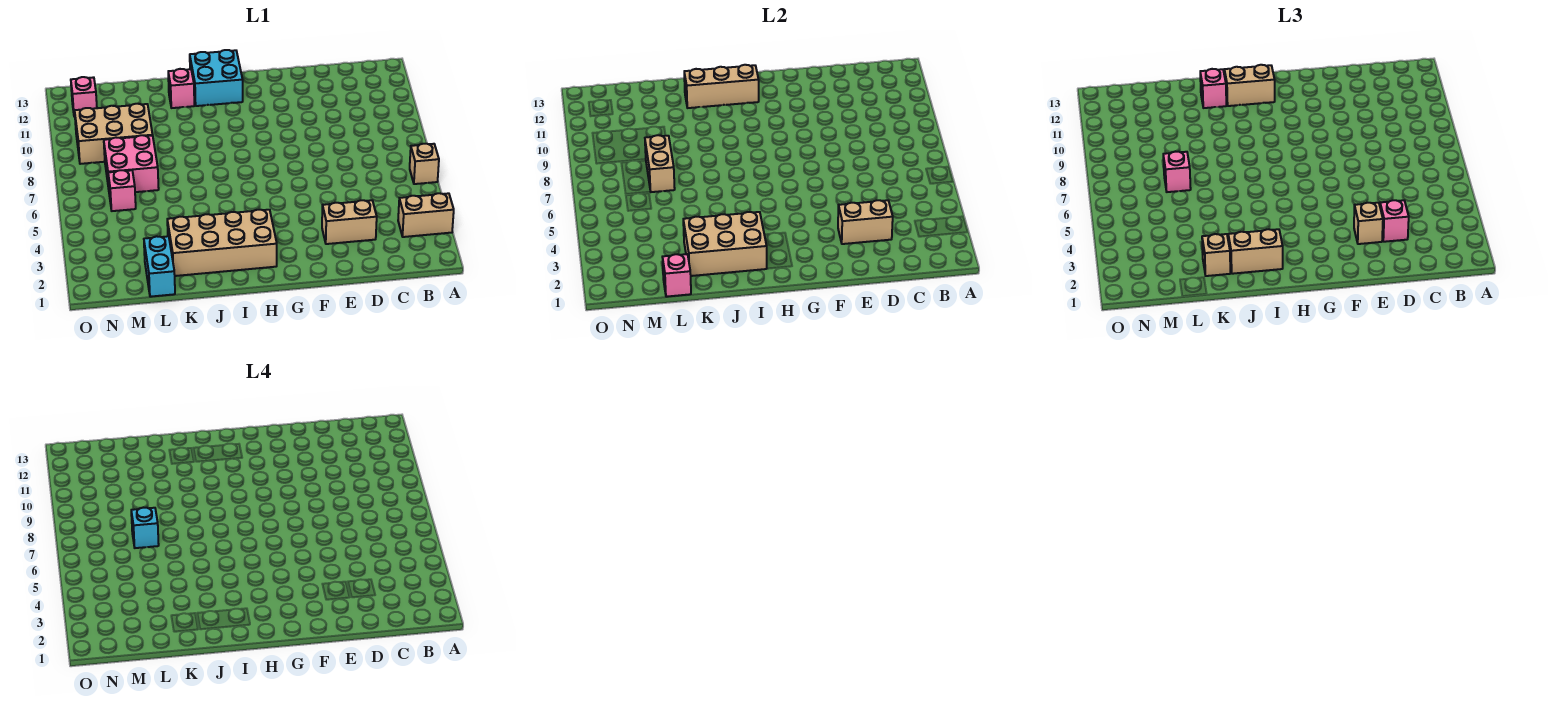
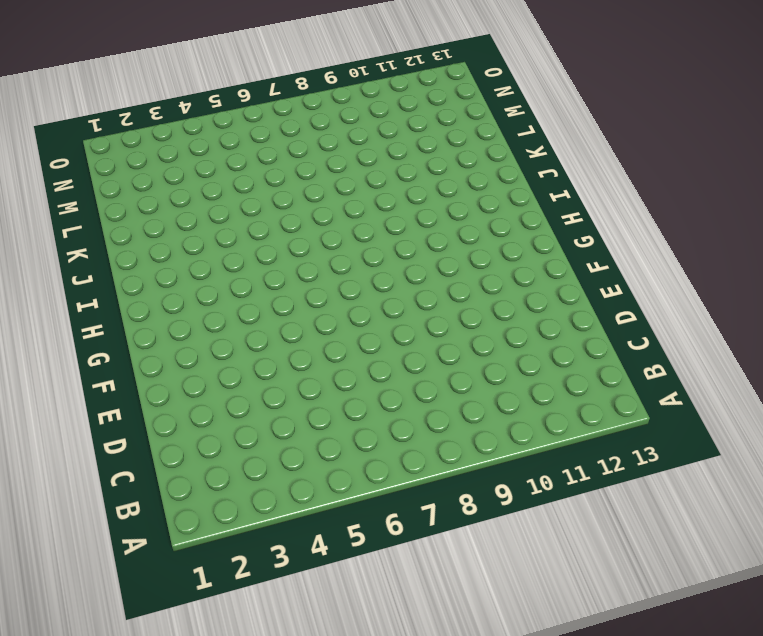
none -> tan 1x2 brick [398,193,454,237]
none -> tan 1x1 brick [410,144,439,184]
none -> tan 1x2 brick [322,200,377,244]

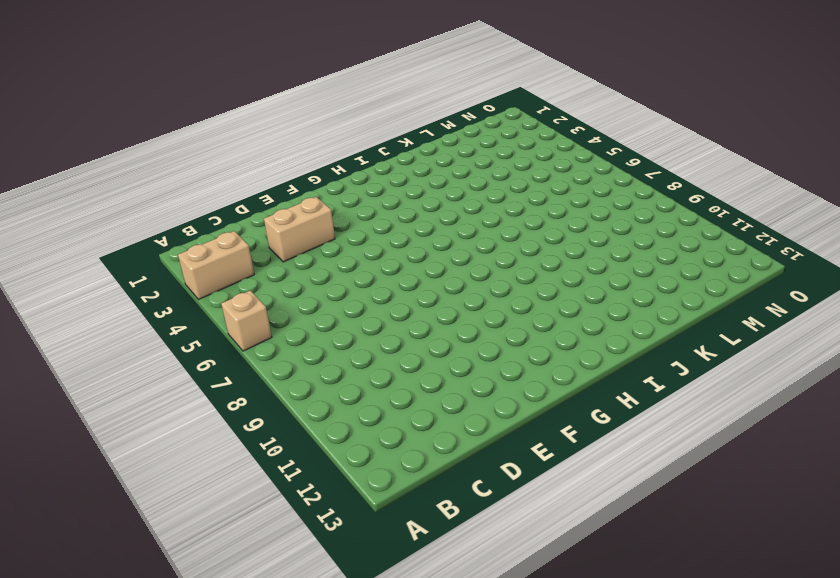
none -> tan 2x4 brick [167,210,277,276]
none -> cyan 2x2 brick [190,50,243,106]
none -> pink 1x1 brick [168,69,194,108]

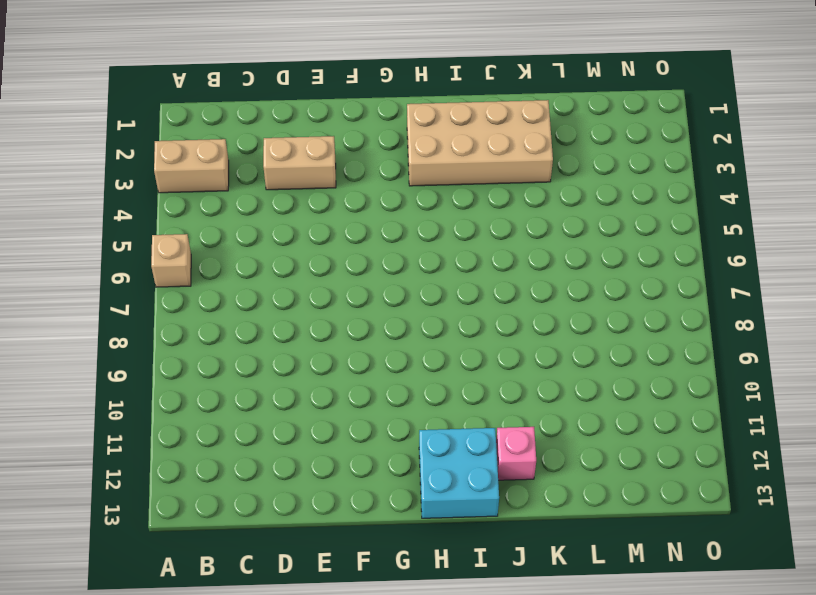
none -> cyan 1x2 brick [144,236,175,297]
none -> pink 2x2 brick [104,135,159,192]
none -> tan 2x3 brick [75,104,153,164]

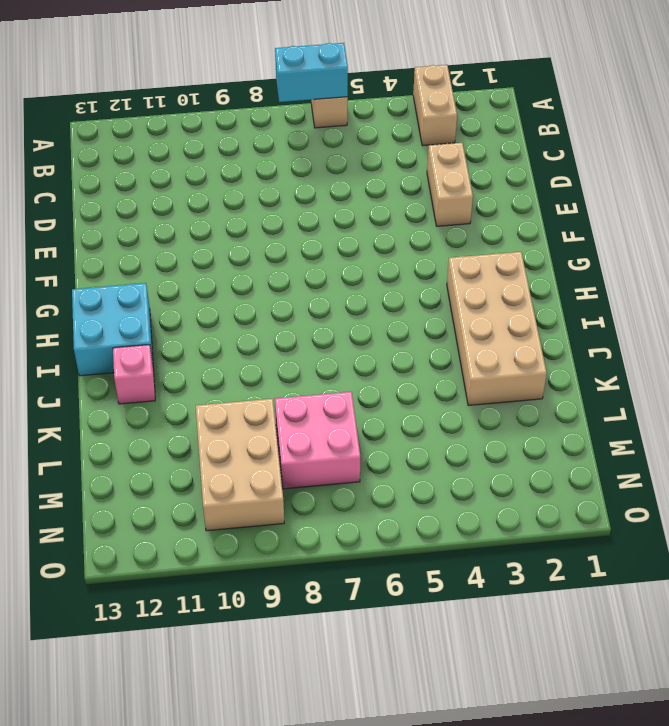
cyan 1x2 brick [275,43,348,102] -> cyan 1x2 brick moved to [144,236,175,297]
none -> pink 1x1 brick [108,170,136,211]
none -> pink 1x1 brick [71,77,97,116]
none -> tan 1x2 brick [838,200,893,244]

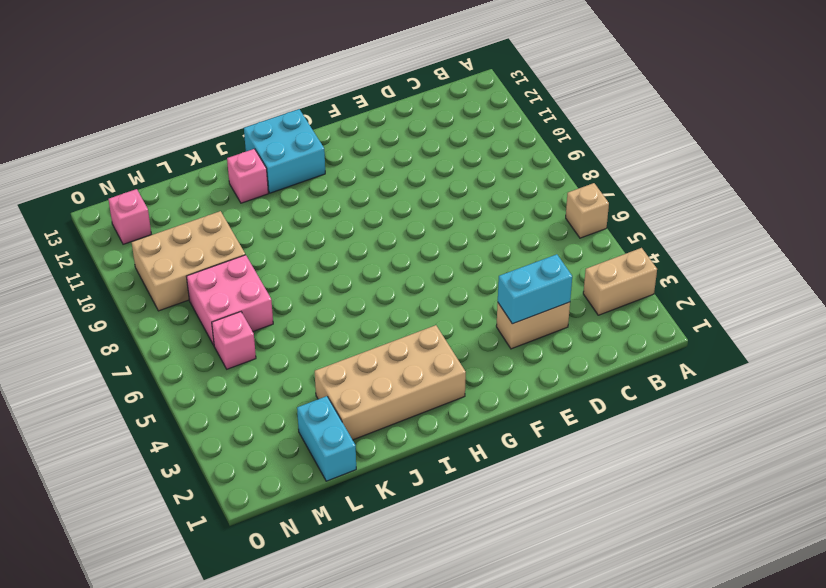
cyan 1x2 brick [498,254,572,324] -> tan 1x2 brick [838,200,893,244]
none -> tan 1x3 brick [684,65,759,108]
none -> tan 2x3 brick [683,212,767,276]
none -> pink 1x1 brick [663,254,691,297]

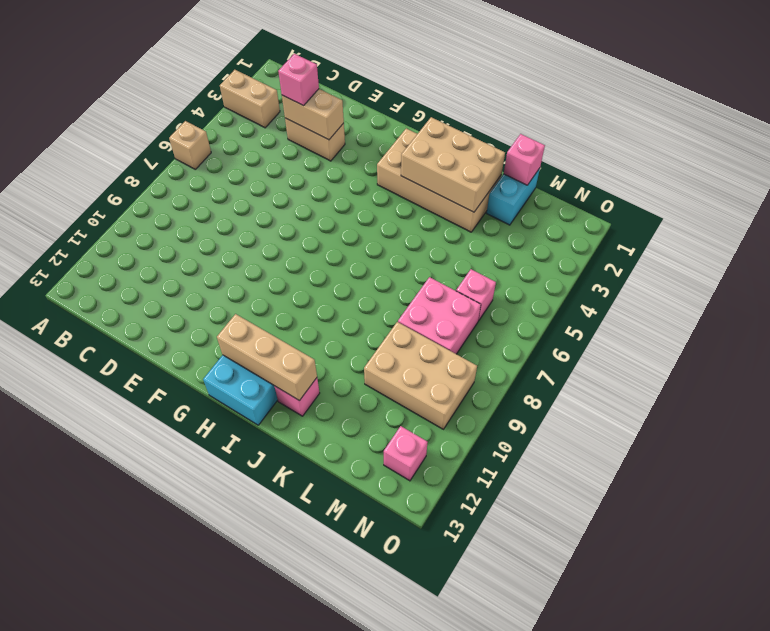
none -> tan 1x2 brick [645,135,675,192]
none -> tan 1x1 brick [1354,203,1383,244]
none -> tan 1x2 brick [1224,65,1275,106]

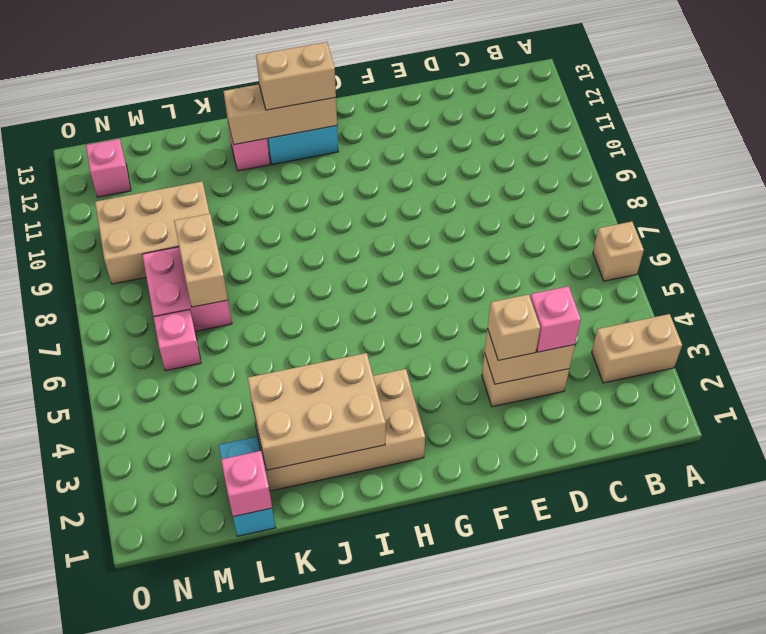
none -> tan 1x2 brick [1228,229,1283,274]
none -> pink 1x1 brick [1200,69,1226,108]
none -> tan 1x1 brick [1202,234,1231,276]

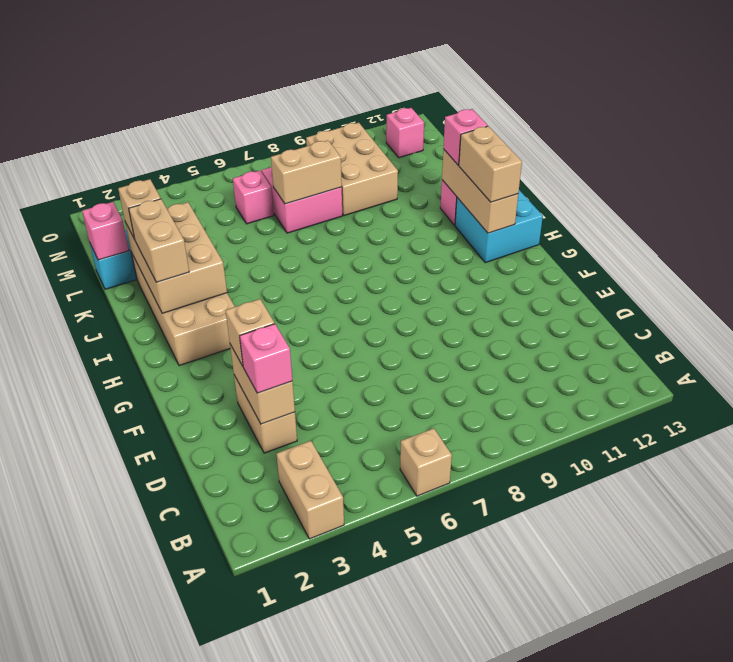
none -> pink 1x1 brick [1163,151,1191,192]
none -> cyan 1x1 brick [131,507,159,548]

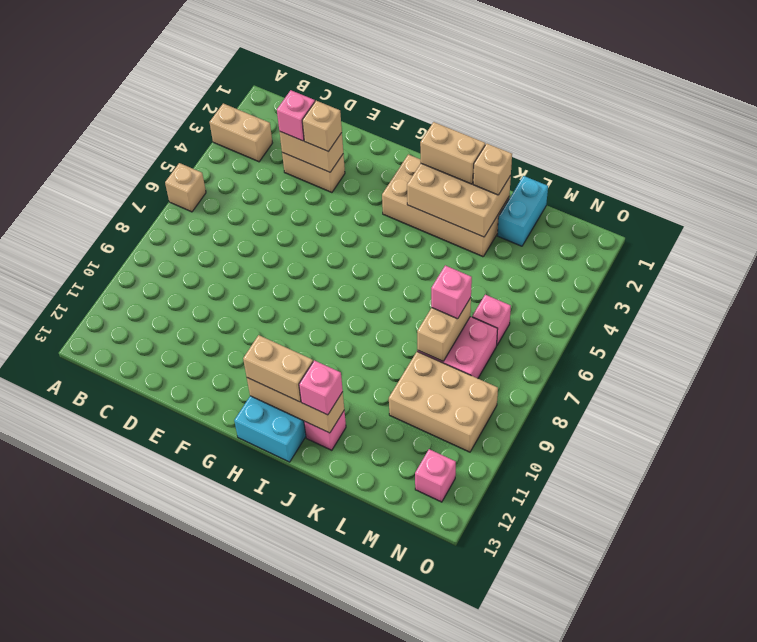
none -> pink 1x1 brick [663,254,691,297]
none -> cyan 1x1 brick [131,507,159,548]

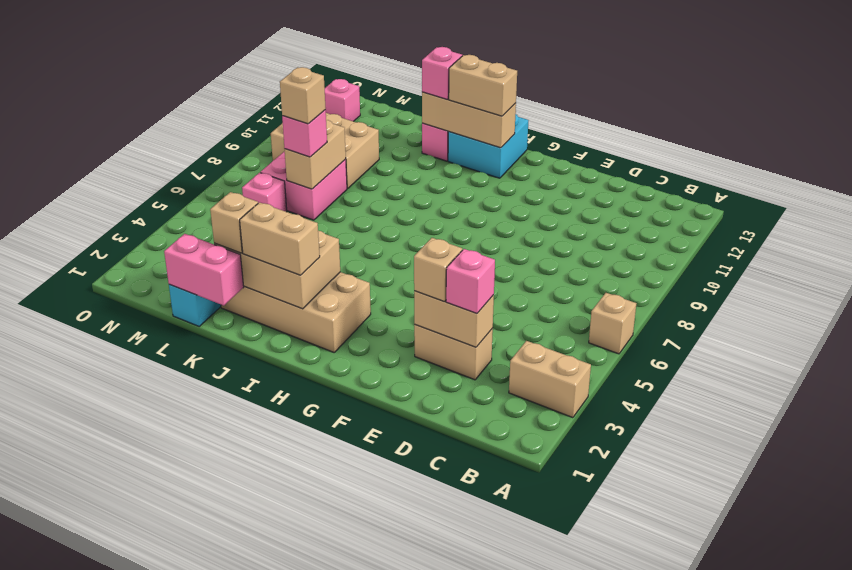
pink 1x2 brick [164,234,244,306] -> pink 1x1 brick [663,254,691,297]
tan 1x1 brick [280,67,326,124] -> cyan 1x1 brick [131,507,159,548]

